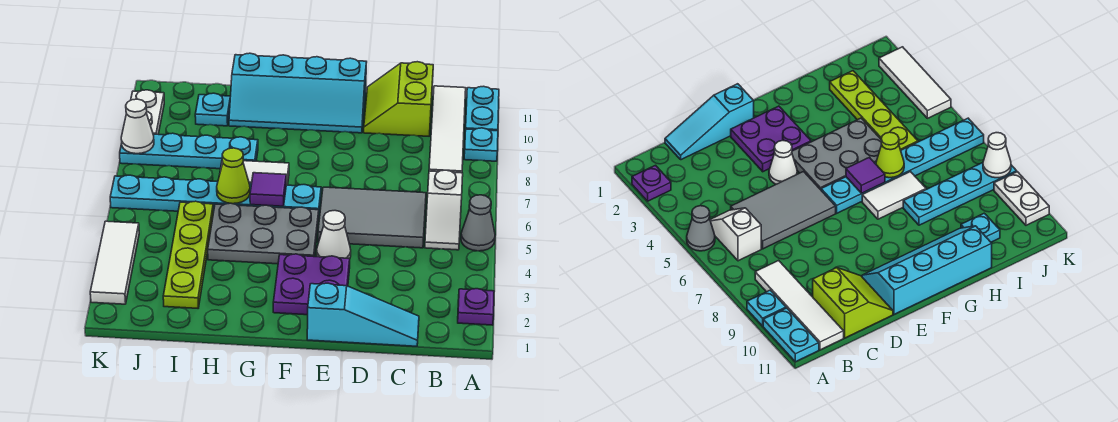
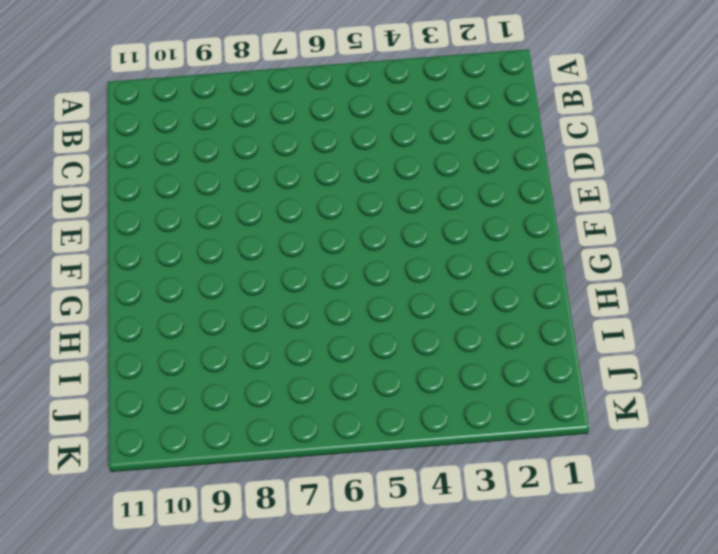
none -> purple 1x1 plate [458,289,494,325]
none -> grey 1x1 cone [461,195,495,251]
none -> cyan 1x1 plate [464,128,498,161]

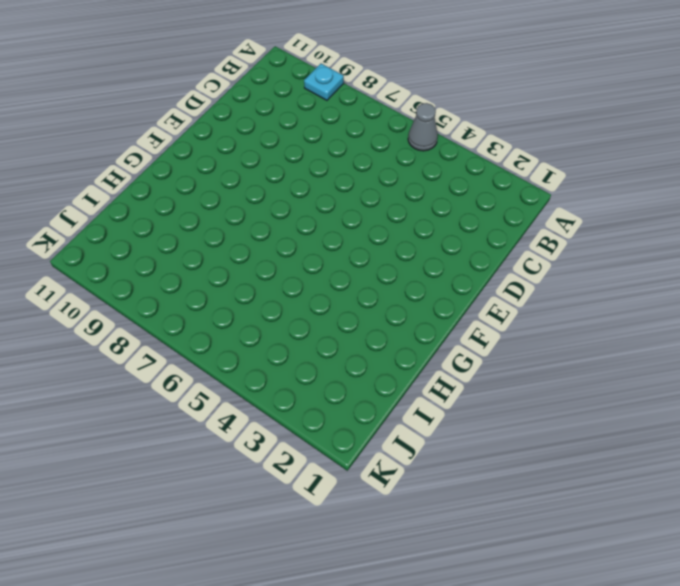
none -> purple 1x1 plate [458,289,494,325]
none -> cyan 1x2 plate [465,86,499,131]
none -> white 1x2 slope [425,170,463,250]

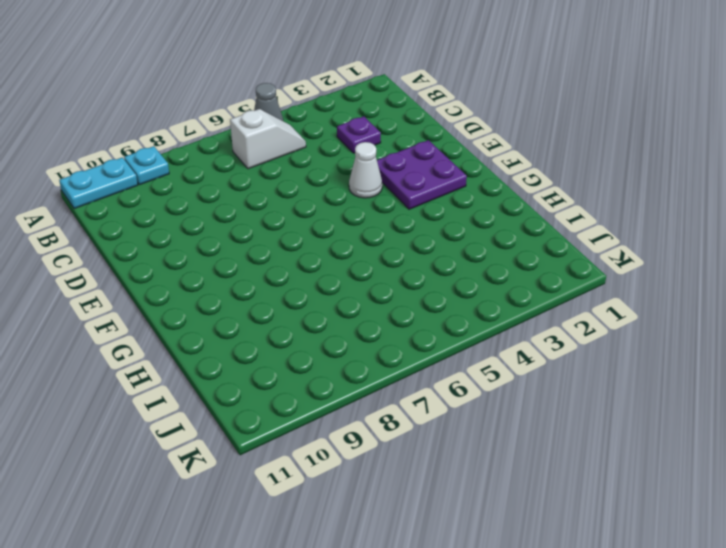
purple 1x1 plate [337,116,381,153] -> purple 1x1 plate moved to [458,289,494,325]
none -> white 1x4 tile [429,86,466,173]
none -> cyan 1x3 slope [307,283,419,346]
none -> grey 2x3 tile [318,187,426,248]

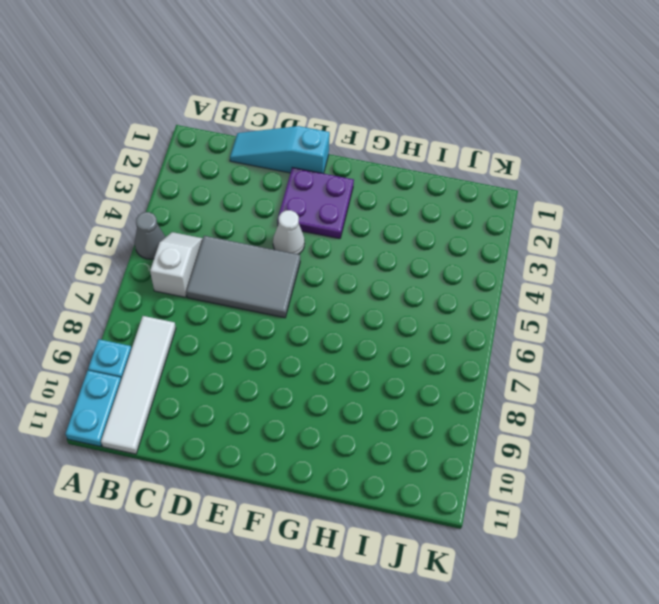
none -> purple 1x1 plate [458,289,494,325]
none -> lime 2x2 slope [364,62,433,136]
none -> cyan 2x4 slope [229,53,367,133]

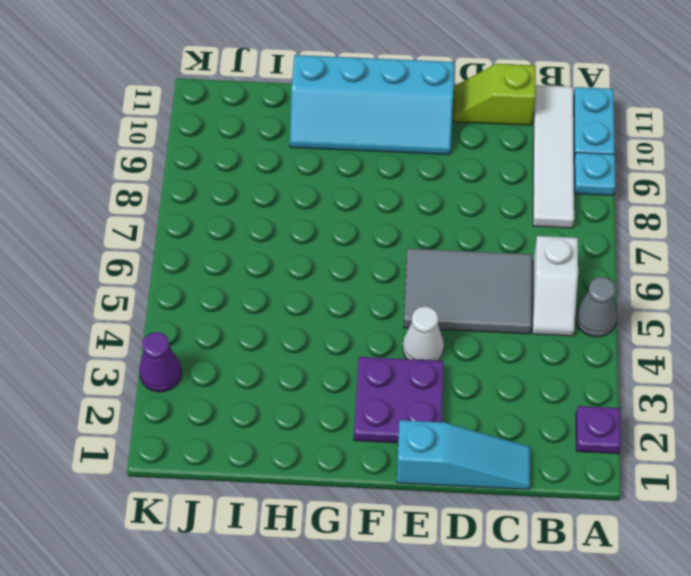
lime 1x2 slope [453,64,536,125] -> lime 2x2 slope [364,62,433,136]
purple 1x1 cone [139,332,181,392] -> white 1x3 tile [90,221,139,304]
none -> grey 2x3 plate [208,203,319,264]
none -> cyan 1x6 plate [110,175,321,213]
none -> white 1x2 tile [220,161,289,185]

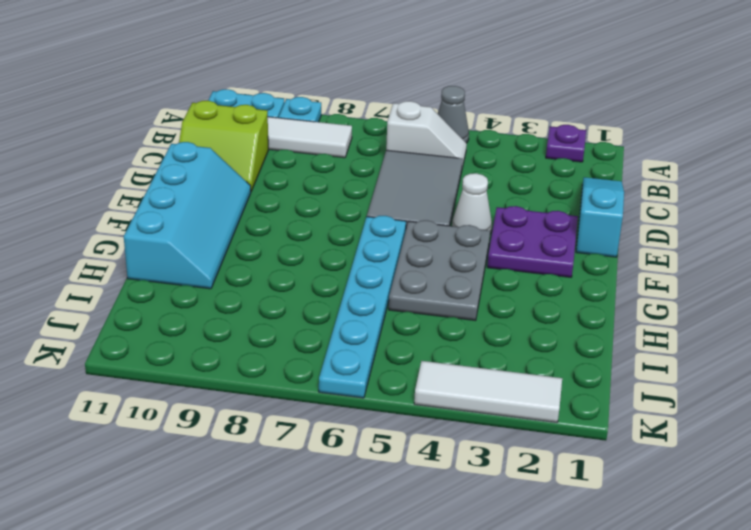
none -> white 1x2 tile [220,161,289,185]
none -> cyan 1x4 plate [120,133,258,169]
none -> lime 1x4 plate [163,201,213,308]

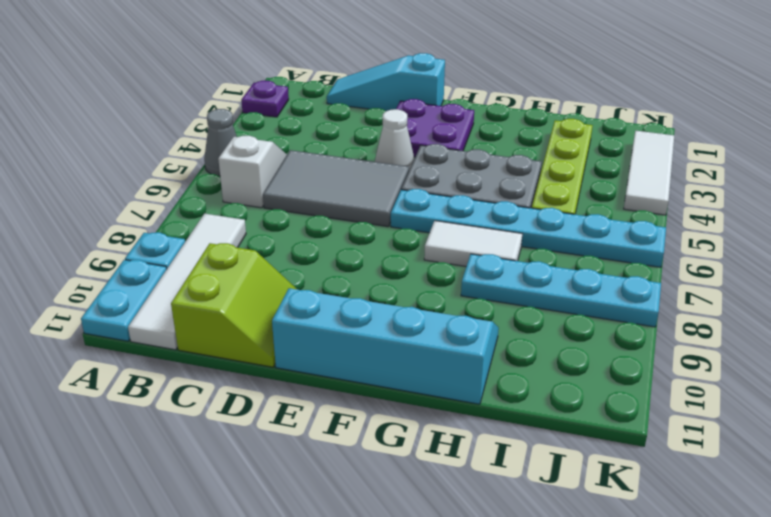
none -> cyan 1x1 plate [195,93,230,126]
none -> white 1x2 plate [131,90,164,134]
none -> purple 1x1 tile [250,173,286,206]

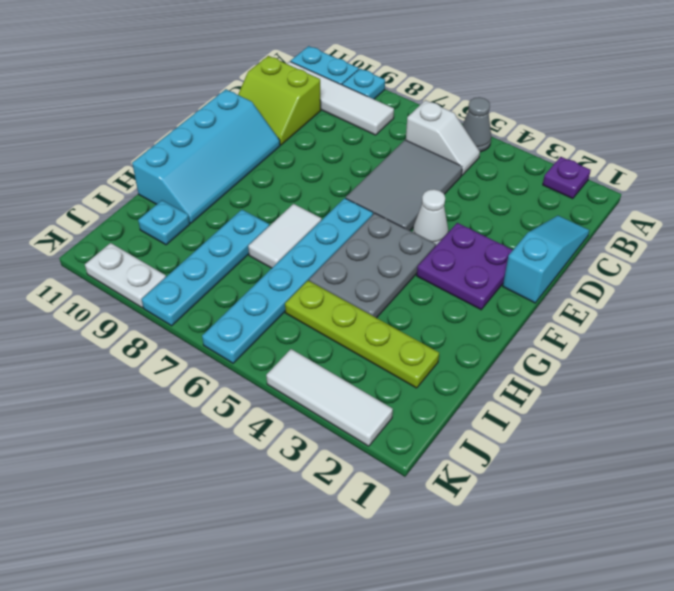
none -> purple 1x1 tile [250,173,286,206]
none -> lime 1x1 cone [217,148,250,204]
none -> white 1x1 cone [121,99,154,154]

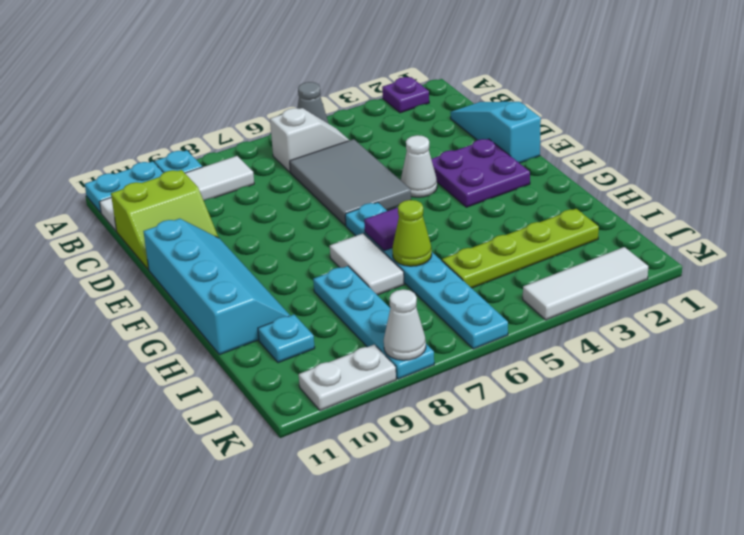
none -> grey 2x3 plate [208,203,319,264]

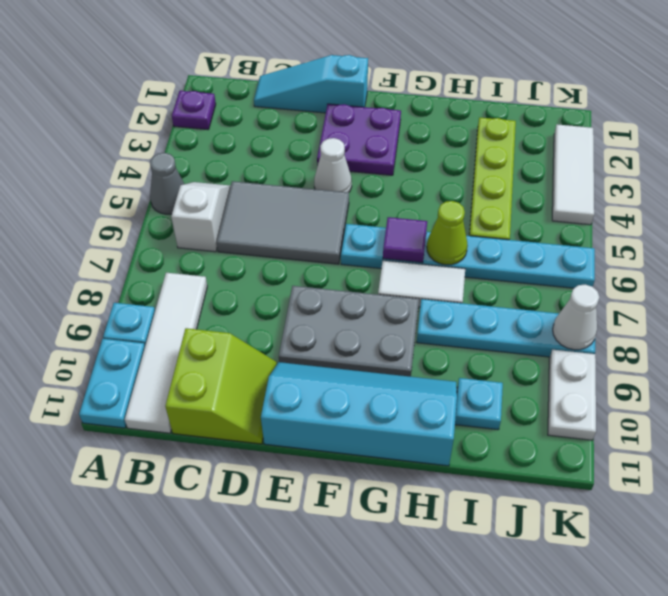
grey 2x3 plate [279,286,419,377] -> grey 2x3 plate moved to [208,203,319,264]

